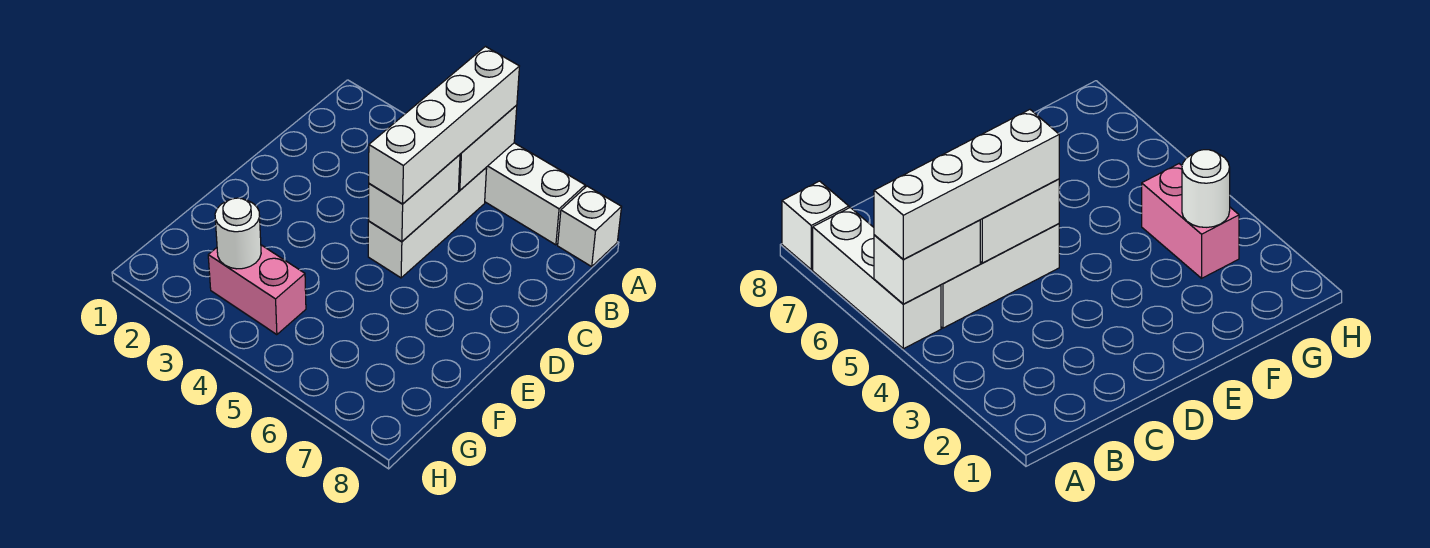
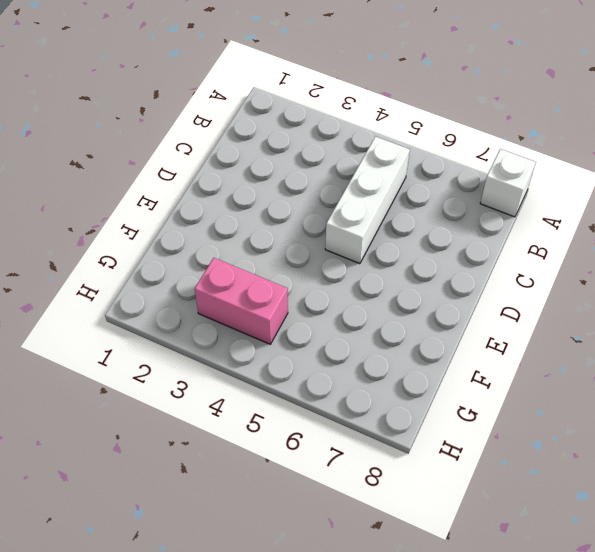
none -> white 1x3 brick [485,143,585,245]
none -> white 1x2 brick [459,105,517,190]

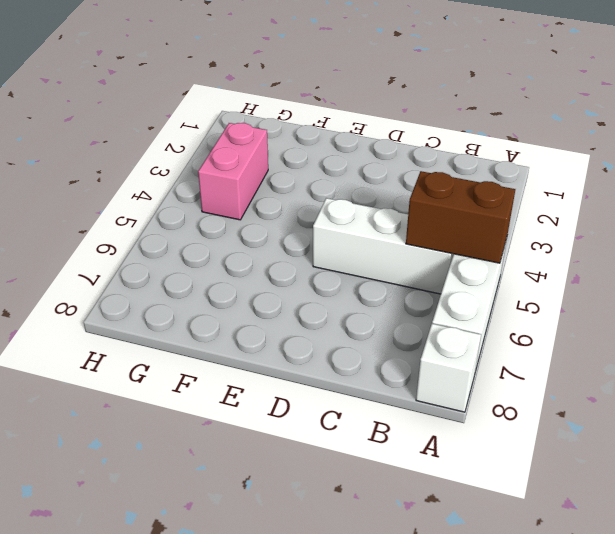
brown 1x2 brick [406,171,515,263] -> white 1x2 brick [459,105,517,190]
none -> white 1x2 brick [368,155,460,241]
none -> white 1x1 round brick [215,198,261,269]

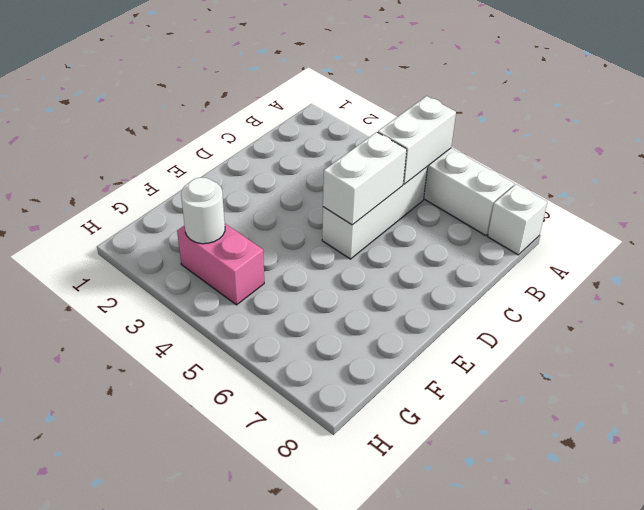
none -> white 1x4 brick [369,47,519,204]

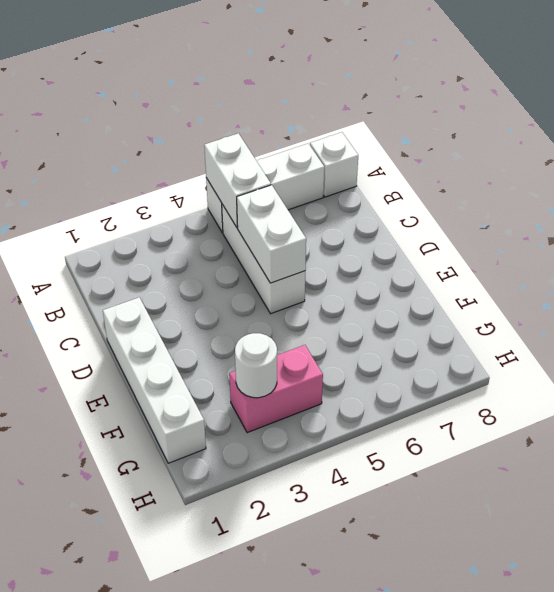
white 1x4 brick [103,297,206,463] -> white 1x4 brick moved to [369,47,519,204]

